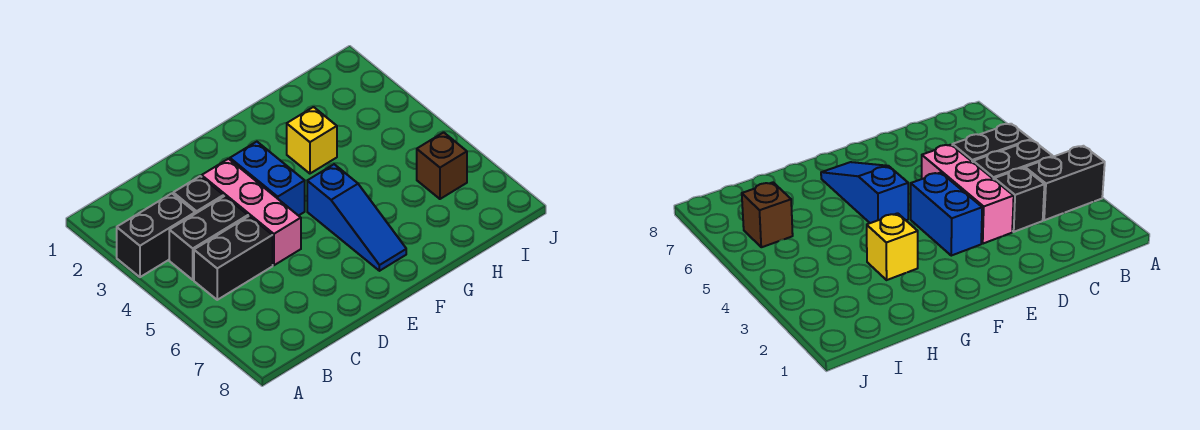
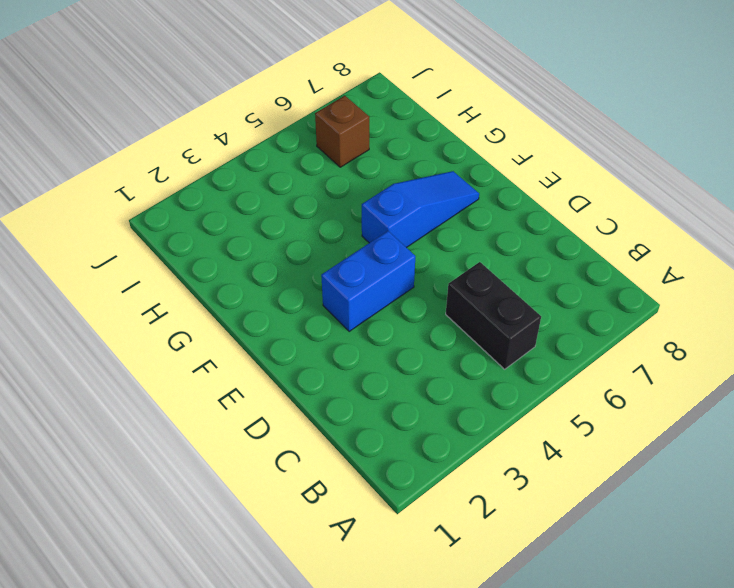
none -> black 1x2 brick [117,193,195,277]
none -> black 1x2 brick [169,196,248,280]

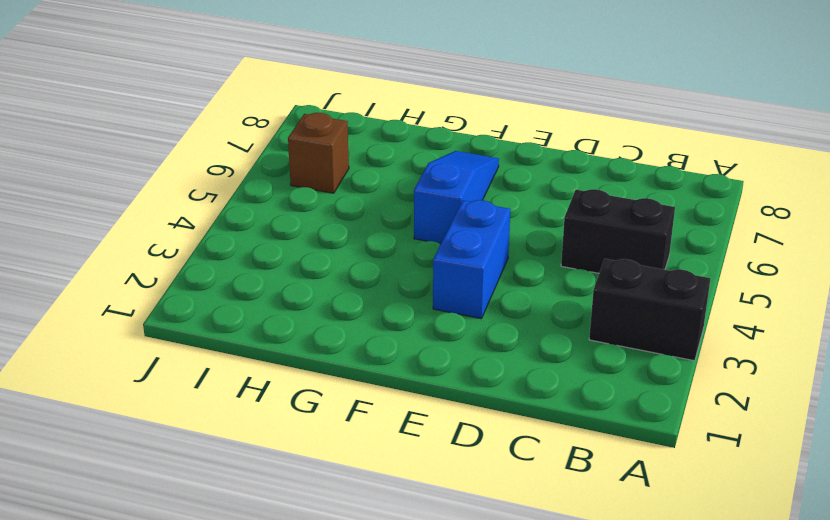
none -> black 1x2 brick [169,196,248,280]
none -> black 1x1 brick [173,176,224,214]

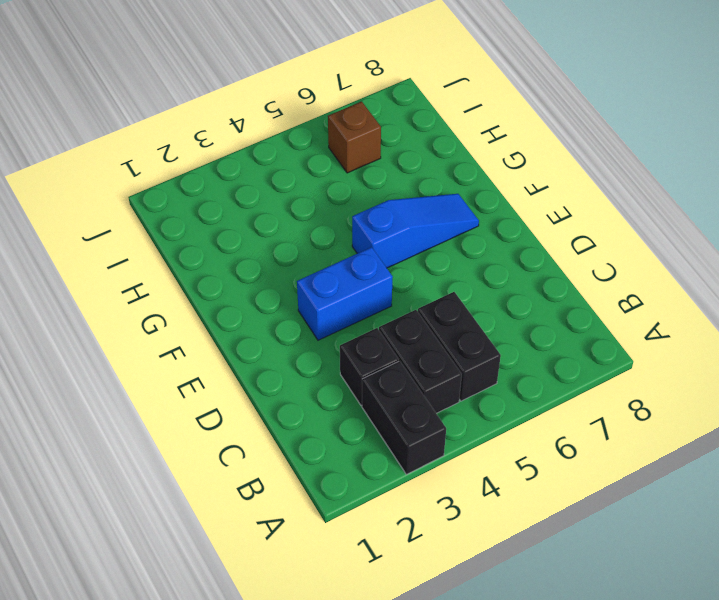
none -> pink 1x3 brick [202,159,301,265]
none -> yellow 1x1 brick [287,107,337,174]

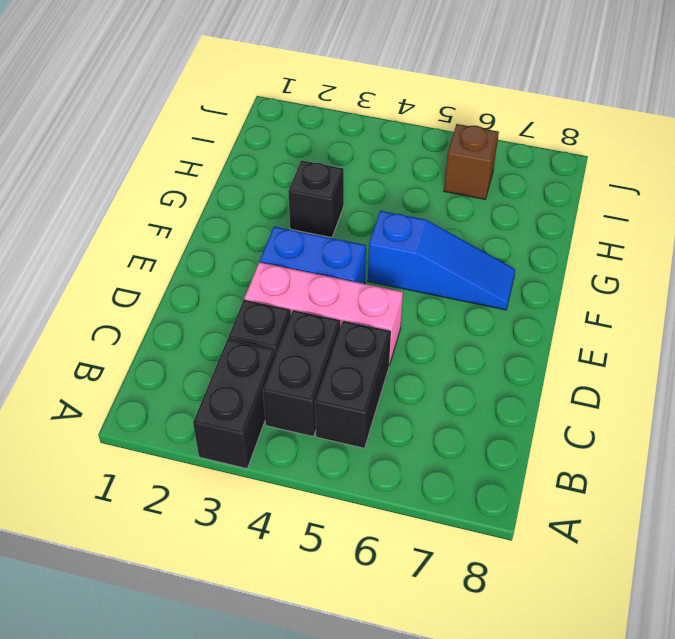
black 1x1 brick [288,160,344,238] -> yellow 1x1 brick [287,107,337,174]

